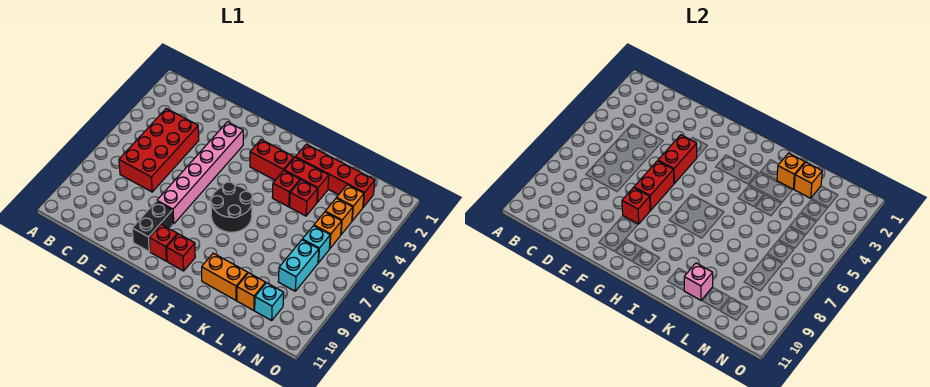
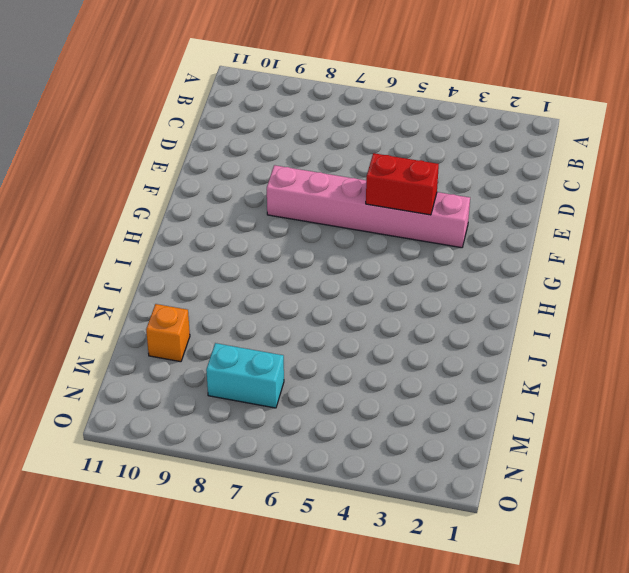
none -> red 2x4 brick [119,109,199,192]
none -> black 1x2 brick [132,201,173,251]
none -> red 1x1 brick [149,224,178,261]

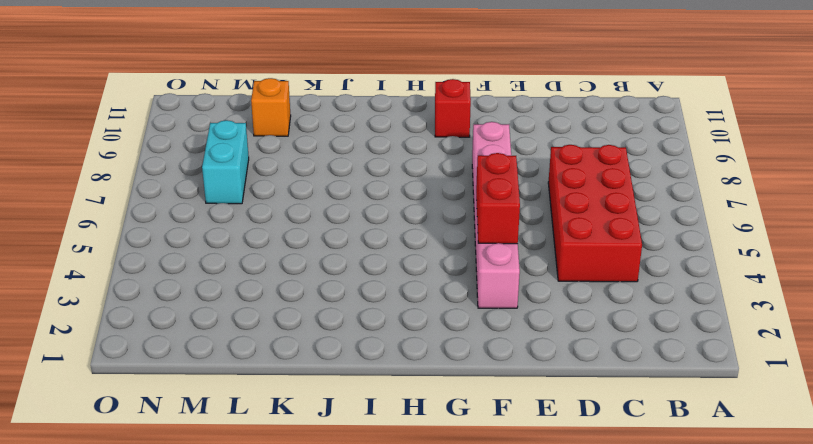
none -> black 1x2 brick [132,201,173,251]
none -> red 1x2 brick [250,140,294,180]
none -> black 2x2 round brick [211,182,252,232]

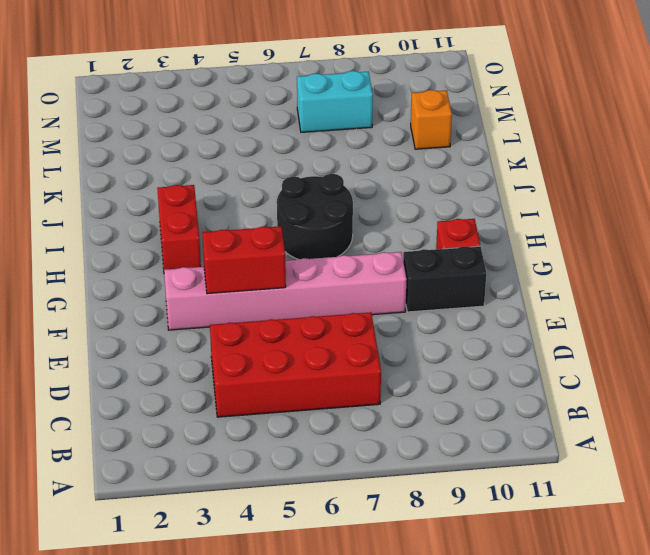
none -> red 1x1 brick [167,234,195,271]
none -> red 1x4 brick [296,144,375,207]
none -> red 1x2 brick [284,157,329,202]

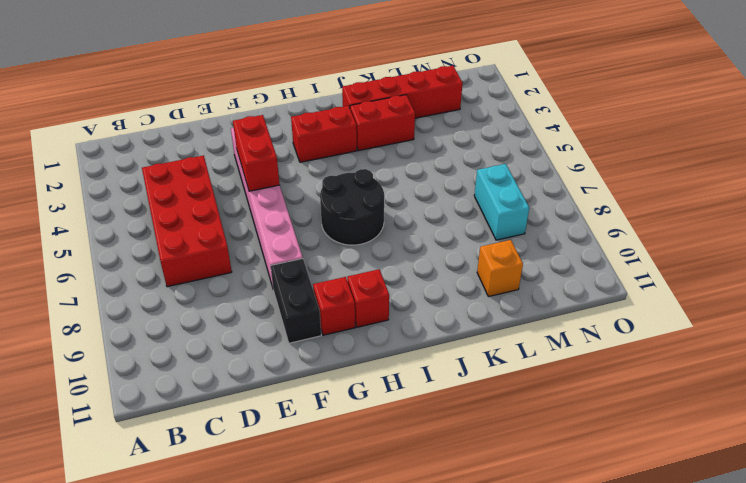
none -> red 1x1 brick [272,171,300,207]
none -> orange 1x2 brick [202,253,248,300]
none -> red 1x1 brick [290,180,318,216]

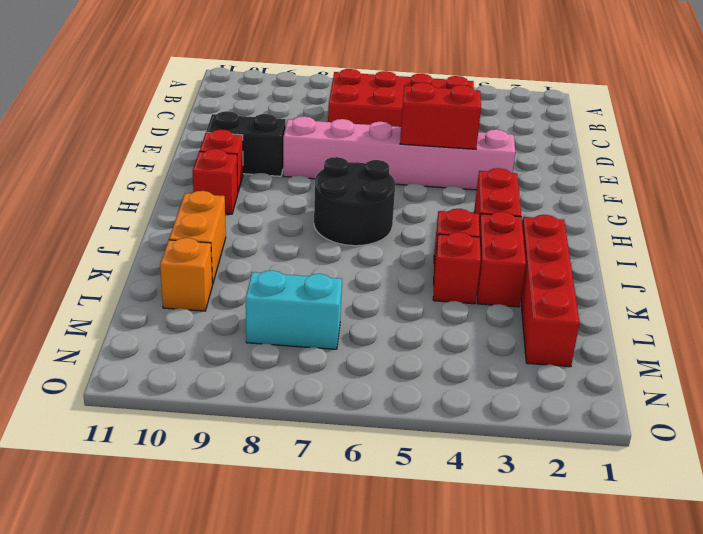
none -> orange 1x1 brick [337,185,364,221]
none -> orange 1x1 brick [325,198,353,235]
none -> orange 1x1 brick [314,212,342,249]

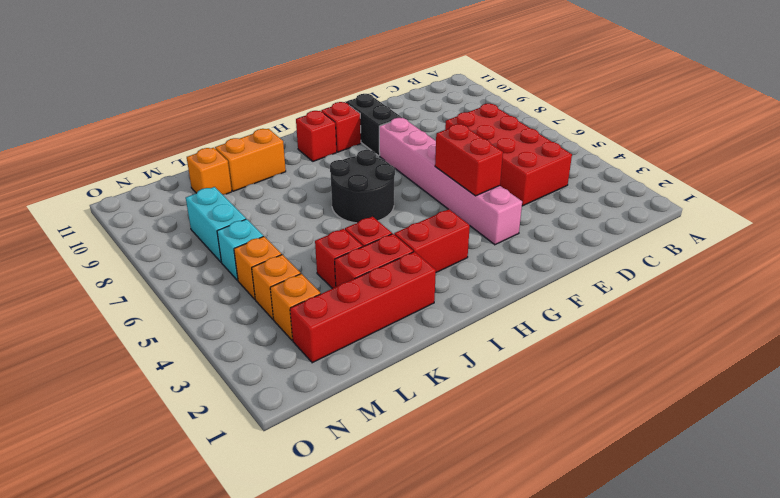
none -> cyan 1x1 brick [255,283,284,320]
none -> red 1x2 brick [634,161,674,210]
none -> red 1x1 brick [622,188,650,224]

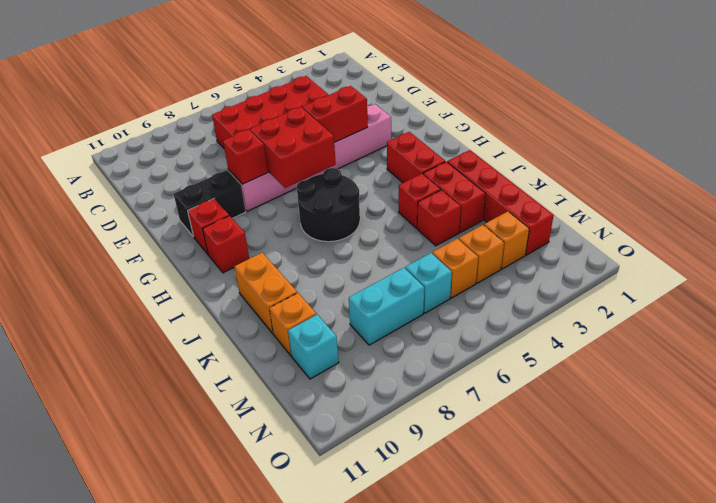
red 2x2 brick [250,107,336,188] -> red 1x2 brick [634,161,674,210]
none -> orange 1x1 brick [777,153,805,189]
none -> pink 1x1 brick [684,263,713,300]
none -> orange 1x1 brick [794,162,822,198]

